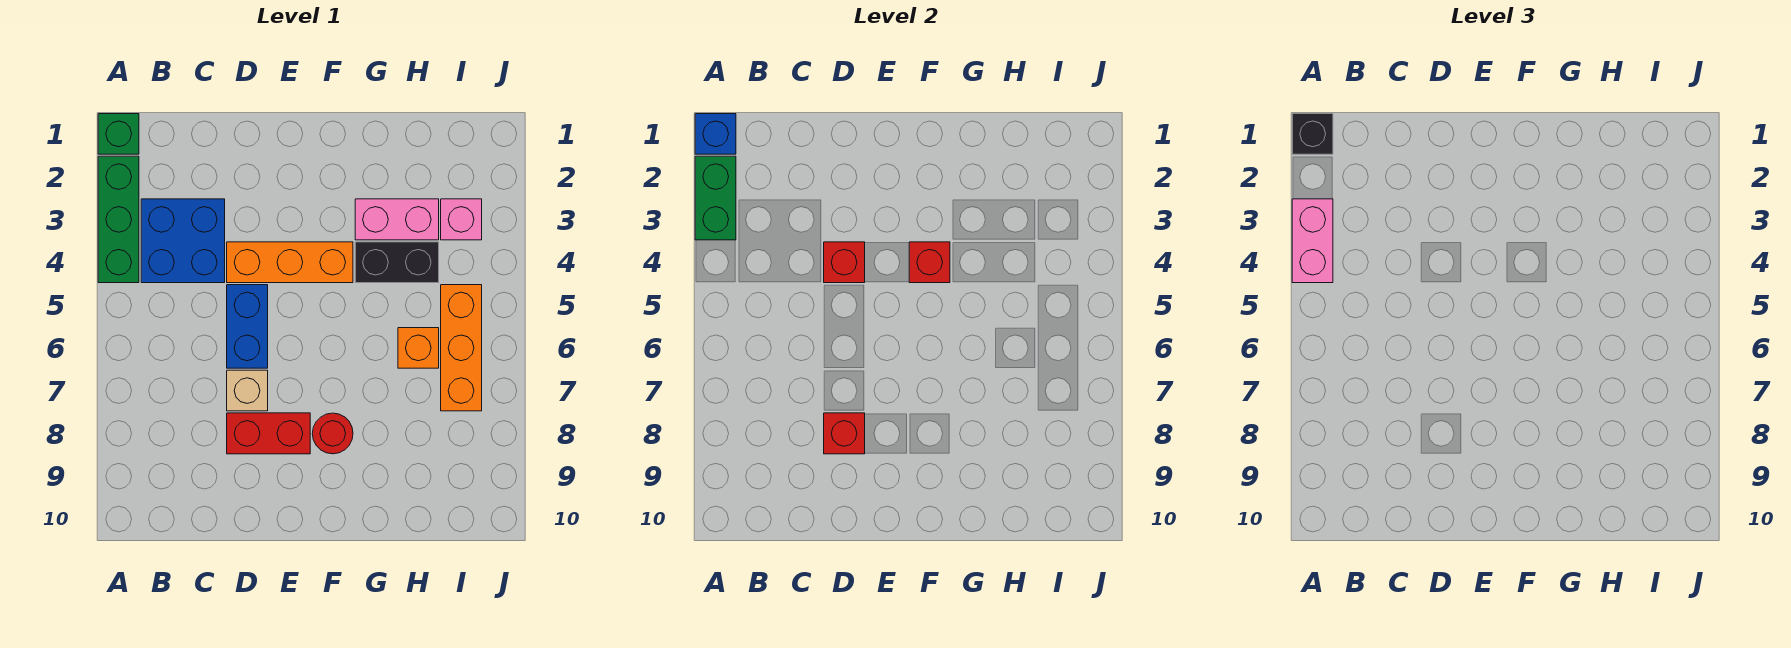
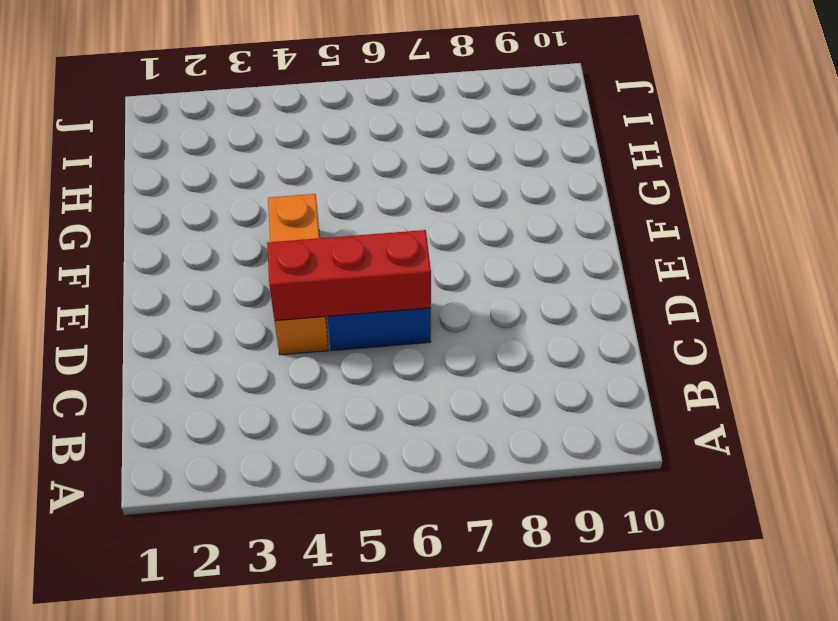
red 1x3 brick [267,230,431,321] -> red 1x1 brick [824,242,865,283]
none -> green 1x1 brick [98,114,139,154]
none -> green 1x3 brick [98,156,139,283]
none -> blue 2x2 brick [141,199,225,283]

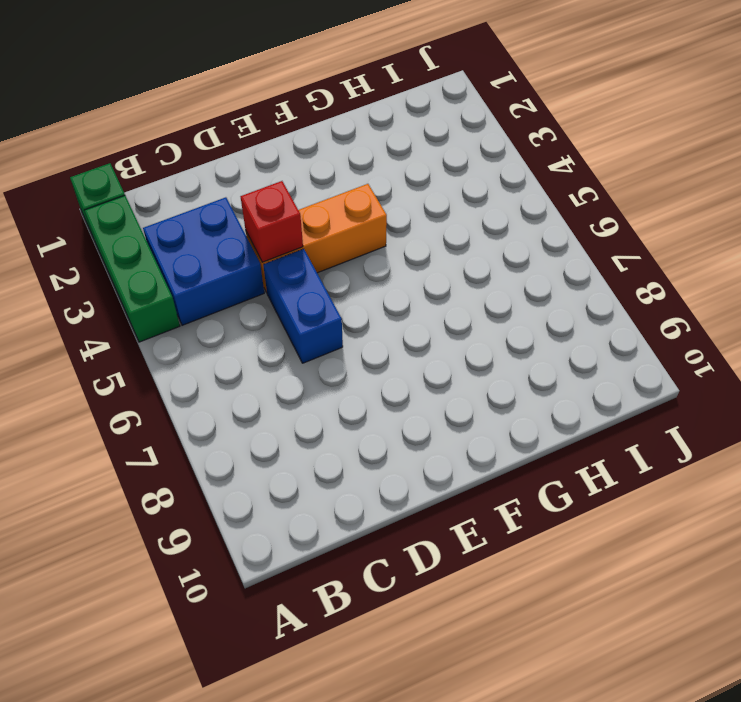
none -> tan 1x1 brick [227,370,268,411]
none -> red 1x2 brick [227,413,310,454]
none -> red 1x1 round brick [312,413,353,454]

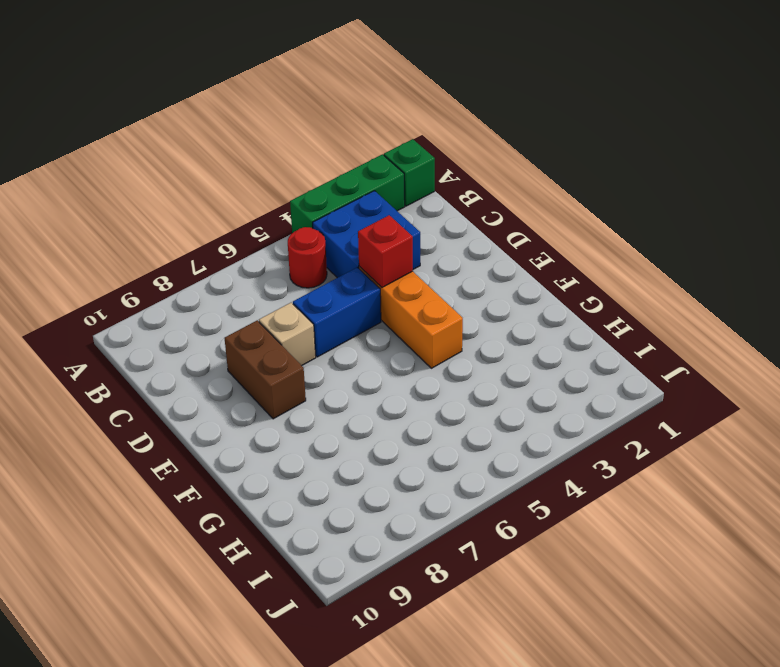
red 1x1 round brick [288,227,327,288] -> red 1x1 round brick moved to [312,413,353,454]
brown 1x2 brick [225,320,306,419] -> red 1x2 brick [227,413,310,454]
none -> pink 1x2 brick [355,199,439,240]
none -> black 1x2 brick [355,242,439,283]
none -> orange 1x1 brick [398,328,439,368]

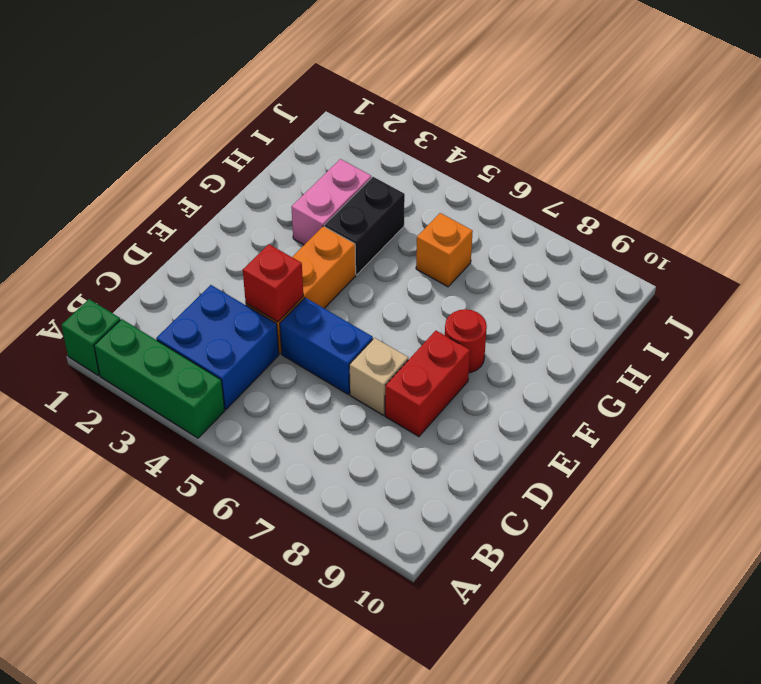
none -> pink 1x1 brick [441,199,482,240]
none -> orange 1x3 brick [441,285,482,411]
none -> blue 1x1 brick [695,114,736,154]

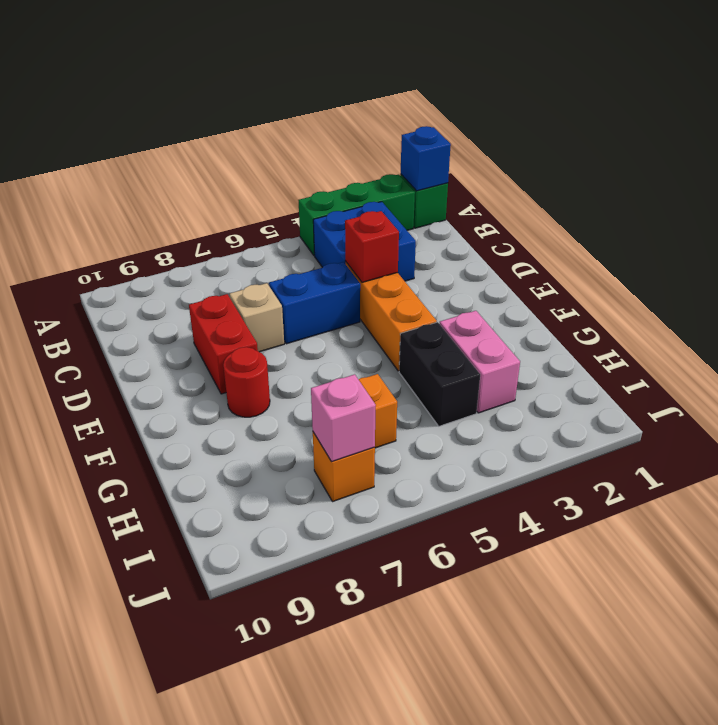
orange 1x1 brick [313,432,375,502] -> orange 1x3 brick [441,285,482,411]
pink 1x1 brick [311,374,376,462] -> pink 1x1 brick moved to [441,199,482,240]
none -> green 1x2 brick [695,156,736,240]
none -> red 1x1 brick [824,413,865,454]
none -> red 1x1 brick [909,242,950,283]

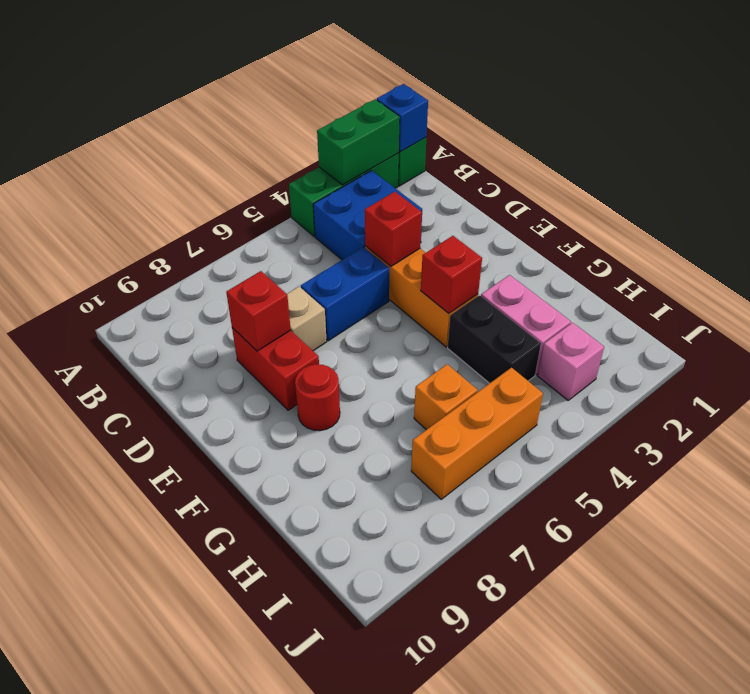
none -> black 1x1 brick [1292,114,1333,154]
none -> pink 1x2 brick [1292,199,1333,283]

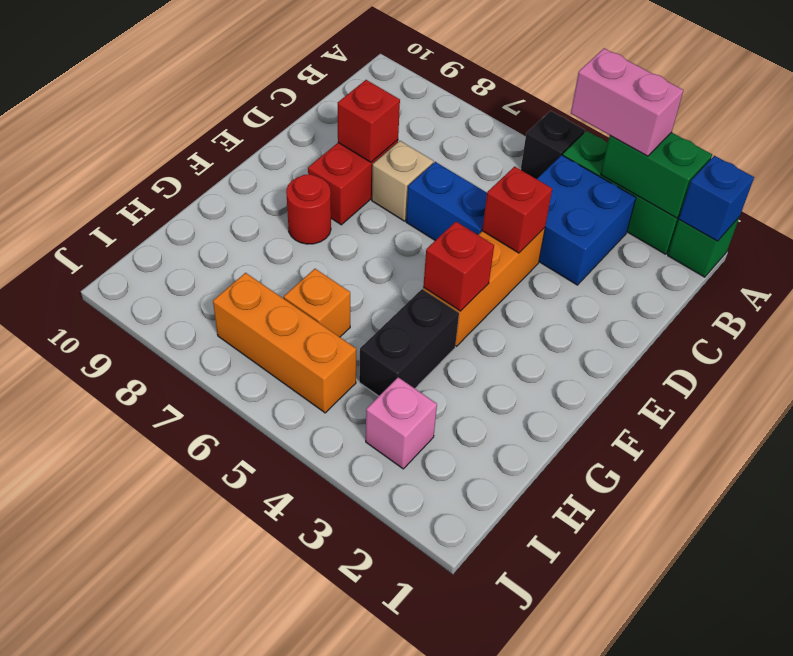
black 1x1 brick [521,111,585,179] -> black 1x1 brick moved to [1292,114,1333,154]
none -> pink 1x2 brick [355,199,439,240]

